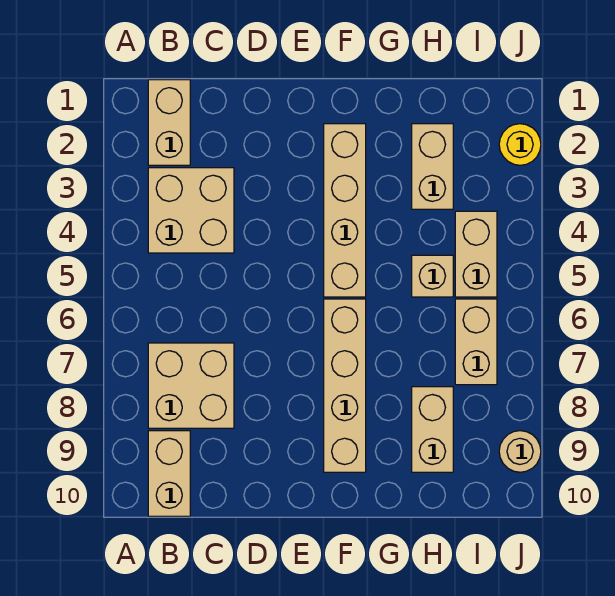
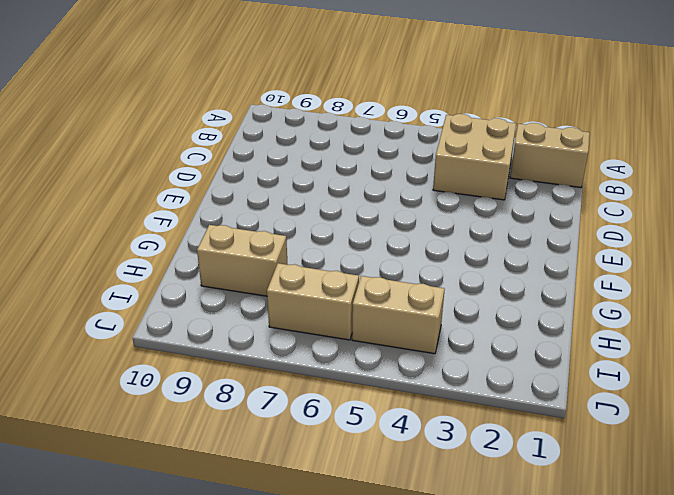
none -> tan 2x2 brick [148,343,234,428]
none -> tan 1x2 brick [148,431,190,516]
none -> tan 1x4 brick [324,124,366,297]

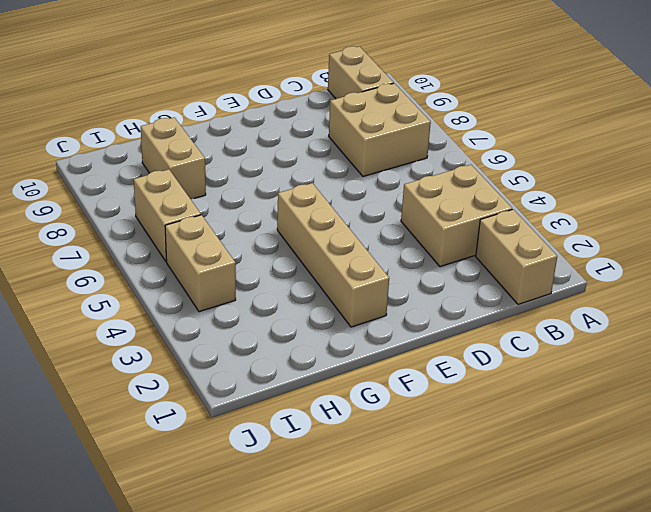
none -> tan 1x4 brick [324,299,366,472]
none -> tan 1x2 brick [412,124,453,209]
none -> tan 1x1 brick [412,255,453,297]

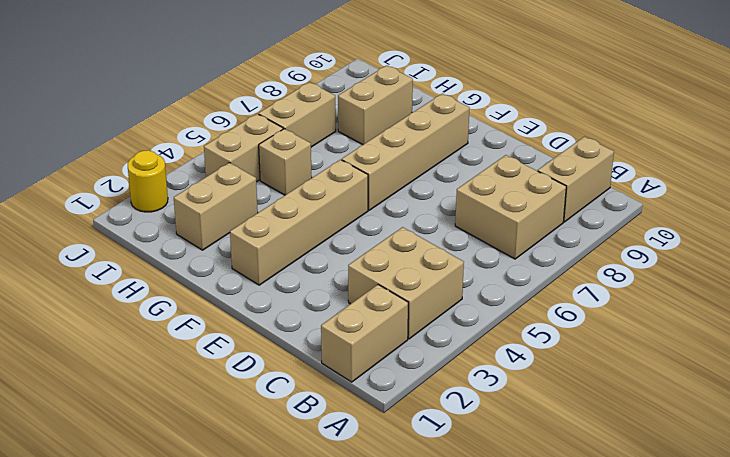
none -> tan 1x1 round brick [499,431,541,472]

